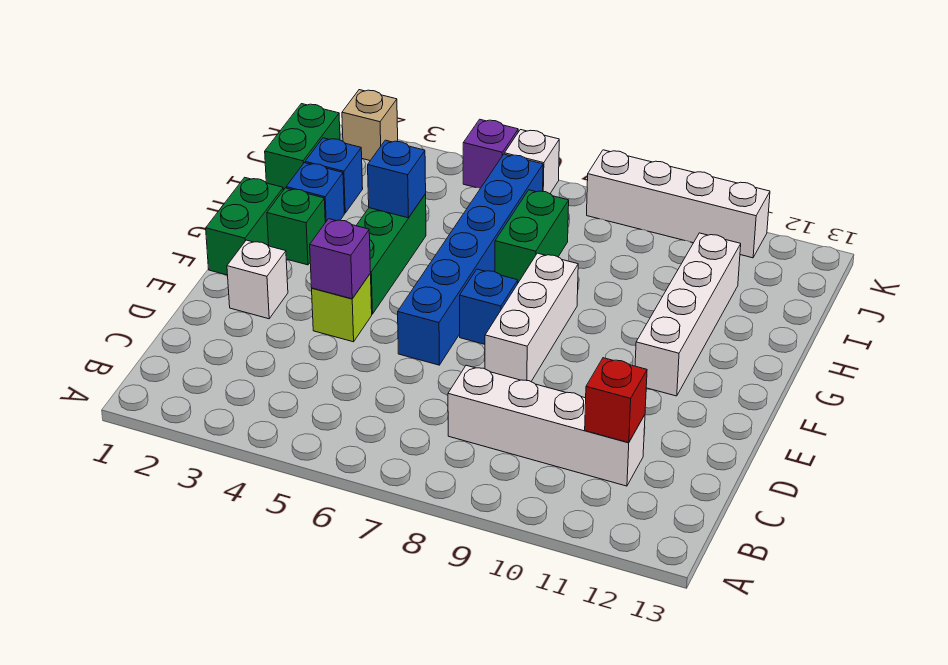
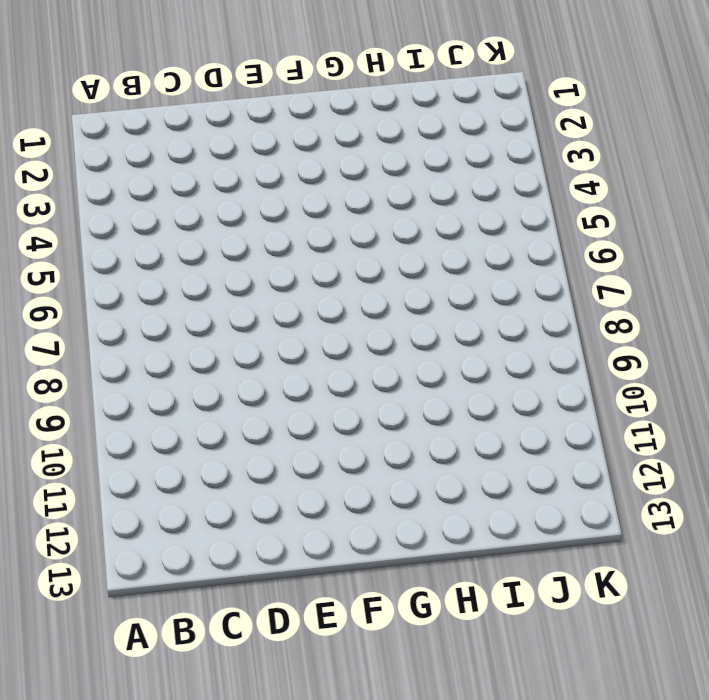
none -> white 1x4 brick [448,365,645,486]
none -> white 1x1 brick [227,240,288,319]
none -> lime 1x1 brick [312,273,372,342]

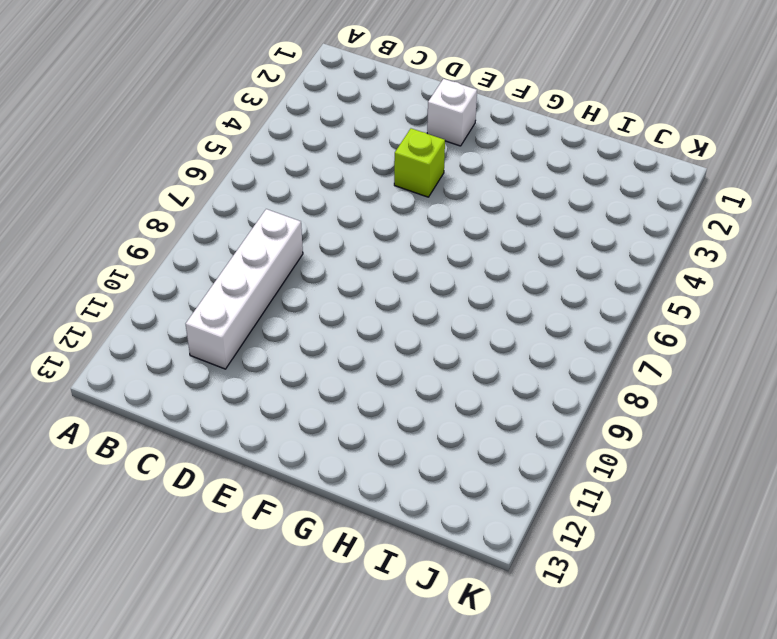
none -> blue 1x6 brick [398,154,543,365]
none -> white 1x3 brick [485,253,578,381]
none -> green 1x2 brick [206,177,283,275]

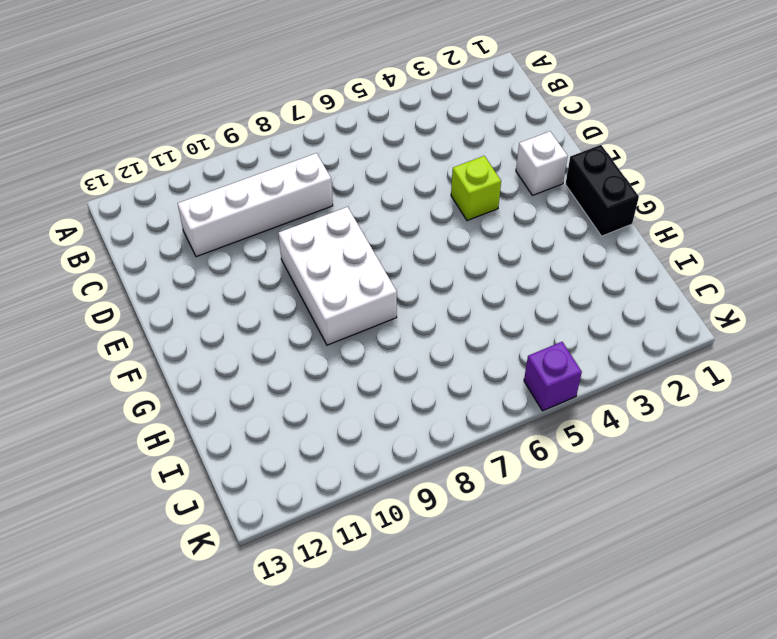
white 2x3 brick [278,207,397,345] -> white 1x3 brick [485,253,578,381]
black 1x2 brick [565,145,639,236] -> green 1x2 brick [206,177,283,275]
none -> blue 1x6 brick [398,154,543,365]
none -> green 1x3 brick [356,194,426,314]
none -> blue 1x1 brick [460,269,518,344]

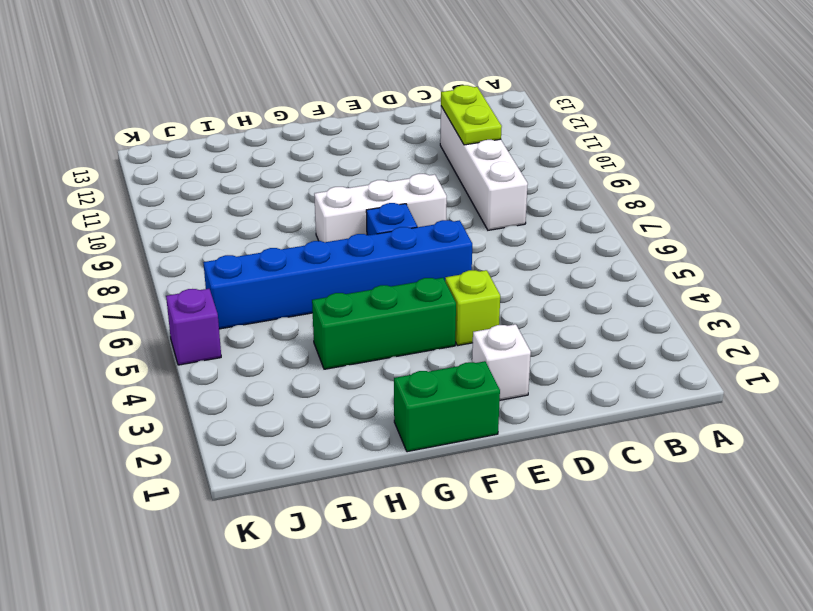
lime 1x2 plate [441,85,502,145] -> red 1x1 brick [585,358,647,443]
none -> white 1x4 brick [635,233,741,396]
none -> green 1x1 brick [267,188,325,265]
none -> blue 1x1 brick [286,163,344,223]

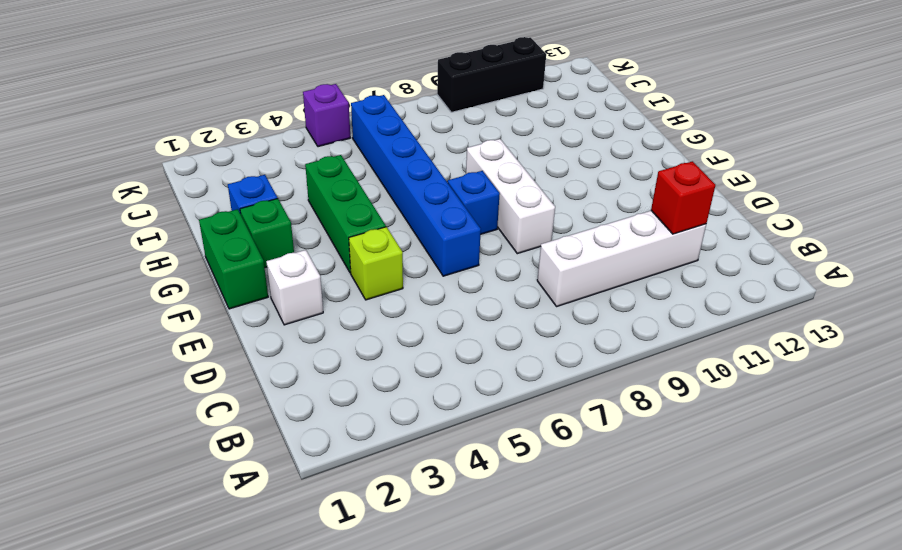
black 1x3 brick [437,37,546,112] -> white 1x4 brick [587,150,770,258]
none -> white 1x4 brick [635,233,741,396]
none -> green 1x2 brick [495,190,569,283]
none -> green 1x2 brick [265,104,340,190]

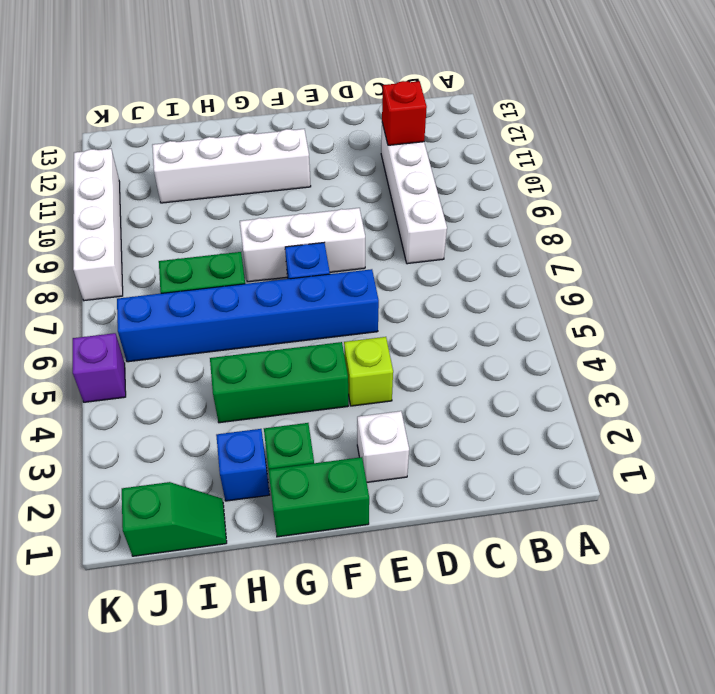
green 1x2 slope [122,482,227,556] -> green 1x2 brick [265,104,340,190]
none -> blue 1x1 brick [305,138,363,213]
none -> tan 1x1 brick [342,90,398,160]
none -> white 1x1 brick [504,130,559,194]

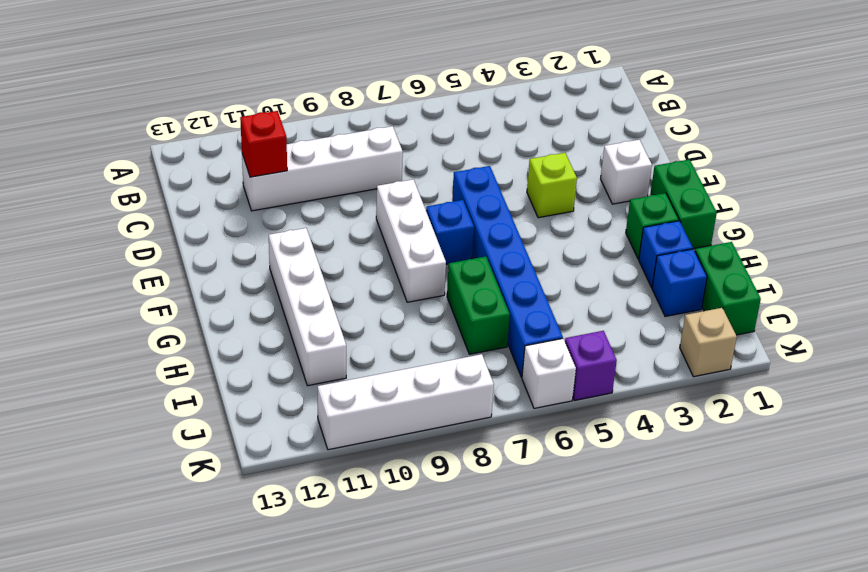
none -> green 1x3 brick [356,194,426,314]
none -> purple 1x1 brick [310,219,371,299]
none -> blue 1x1 brick [368,140,426,218]

